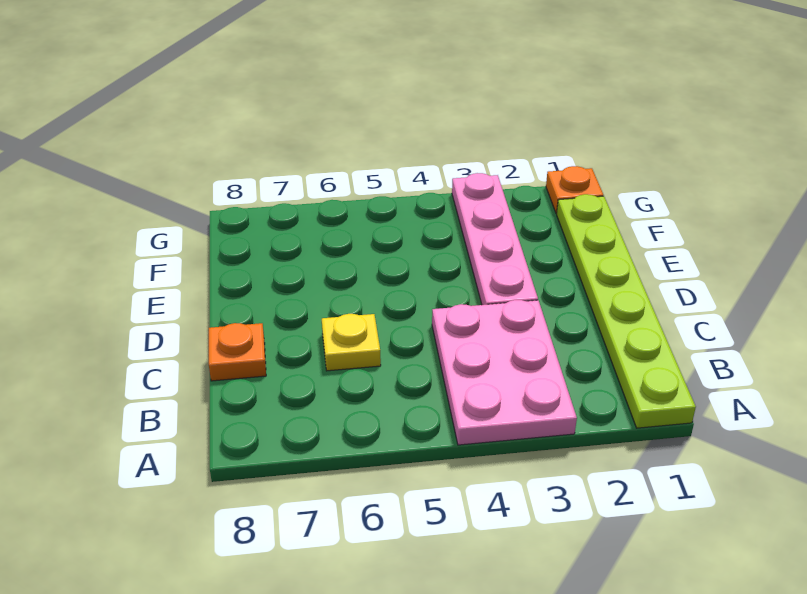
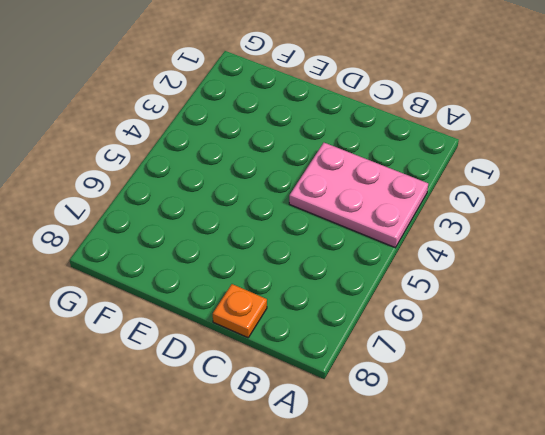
none -> lime 1x6 plate [557,194,696,428]
none -> yellow 1x1 plate [322,314,381,371]

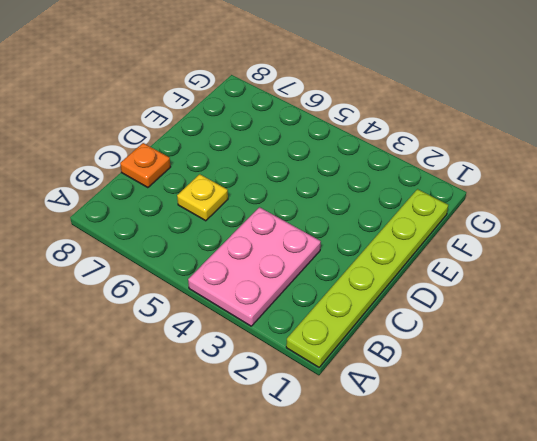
none -> pink 1x4 plate [452,173,538,305]
none -> orange 1x1 plate [546,166,603,214]

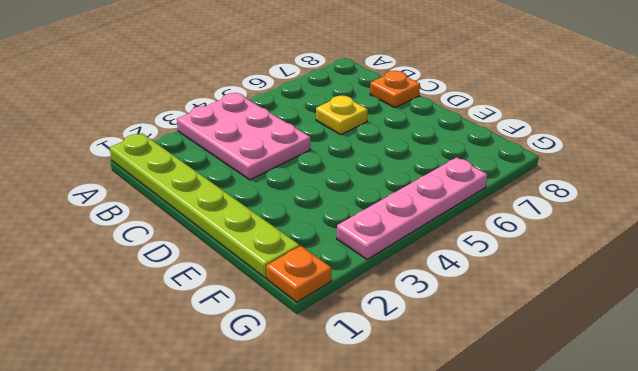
pink 1x4 plate [337,157,487,259] -> pink 1x4 plate turned to [452,173,538,305]

